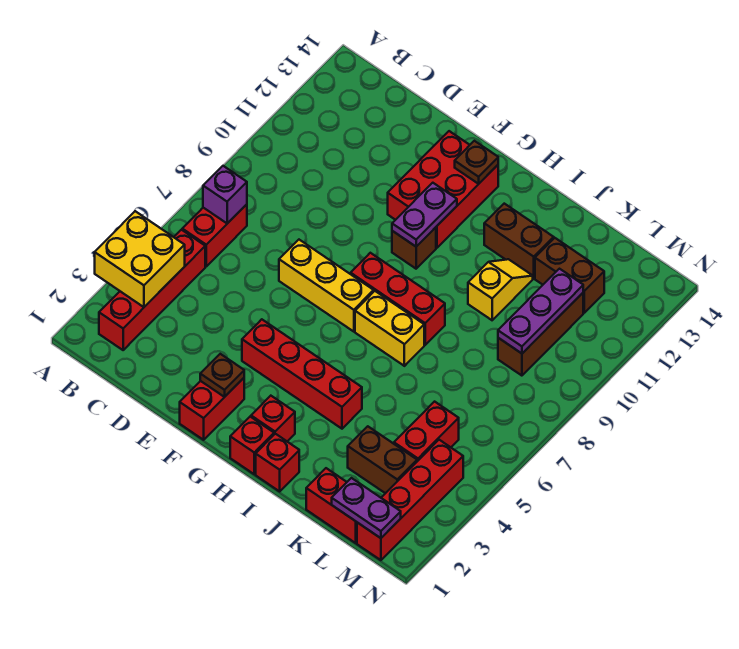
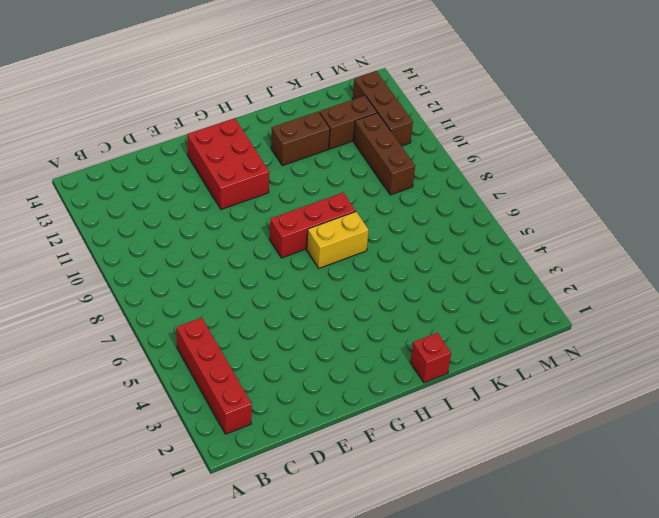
brown 1x3 brick [353,71,413,146] -> none
none -> red 1x2 brick [182,204,247,266]
none -> yellow 1x3 brick [279,240,374,332]
none -> red 1x2 brick [180,378,244,440]

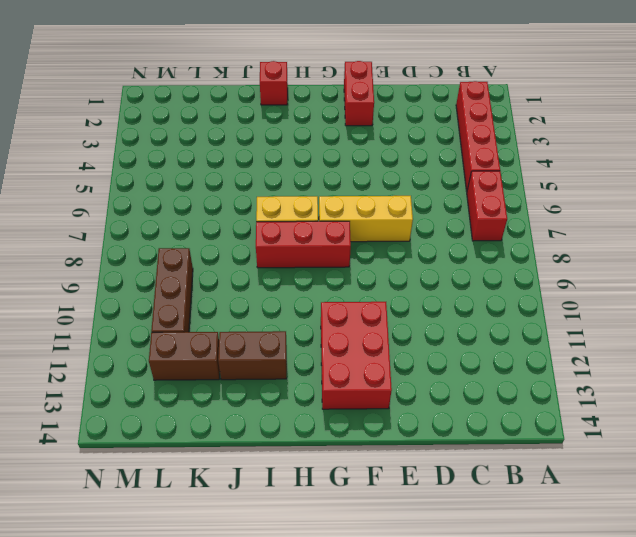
none -> red 1x4 brick [242,319,362,429]
none -> brown 1x1 brick [392,227,436,269]
none -> red 1x1 brick [230,417,274,474]

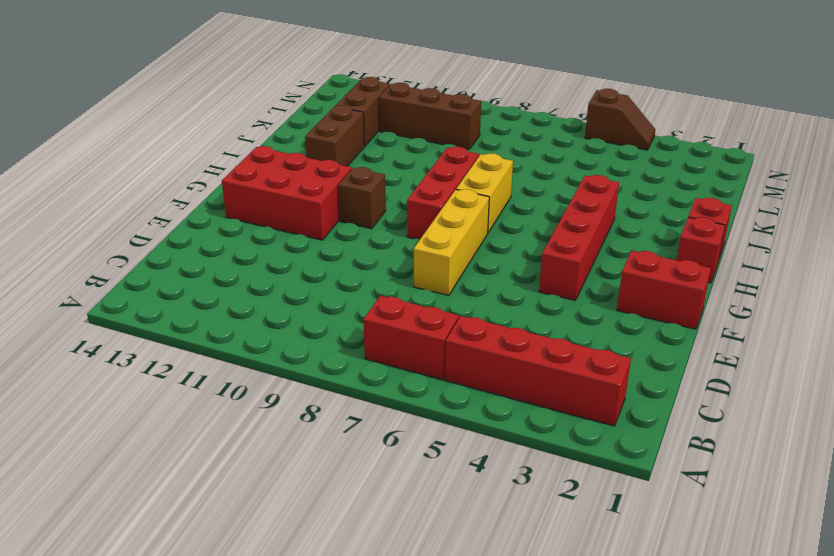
brown 1x2 slope [585,89,655,150] -> none
none -> red 1x1 brick [251,396,295,441]
none -> yellow 1x2 slope [468,259,533,320]
none -> red 1x2 brick [306,468,357,543]

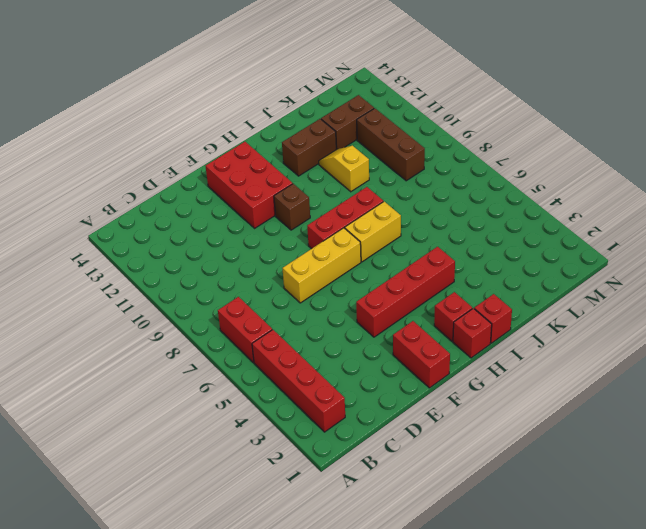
none -> red 1x2 brick [306,468,357,543]
none -> brown 1x2 brick [348,426,417,493]
none -> red 1x2 brick [394,402,459,461]

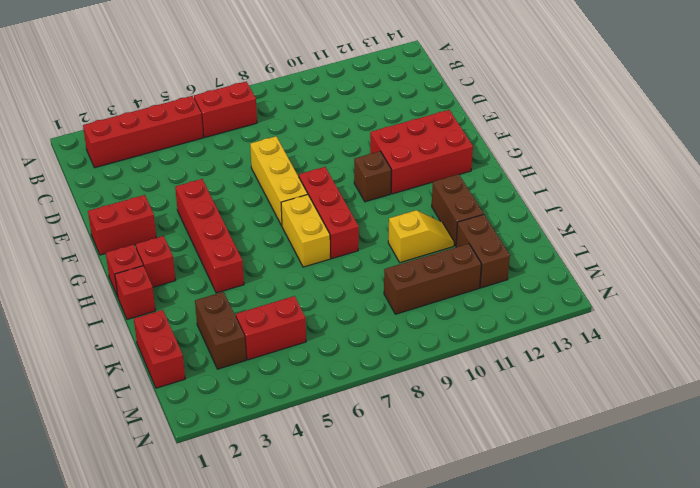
none -> red 1x4 brick [357,440,463,560]
none -> yellow 2x2 brick [95,211,185,307]
none -> purple 1x1 brick [203,166,247,223]

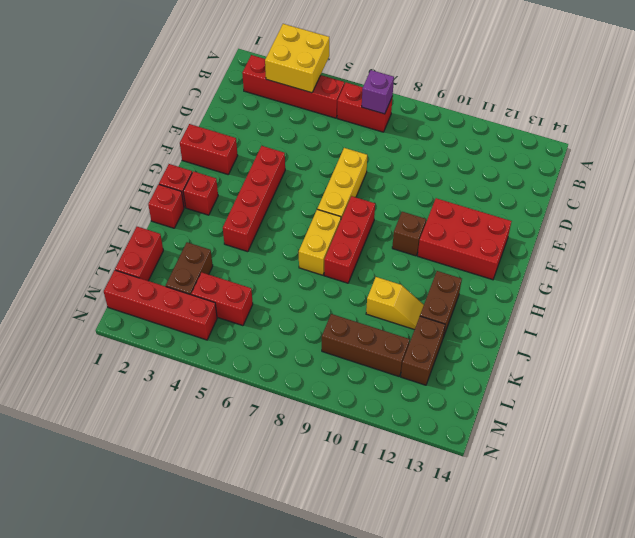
none -> brown 1x1 plate [200,354,244,397]
none -> purple 1x2 plate [392,183,457,247]
none -> brown 1x1 plate [455,141,498,184]

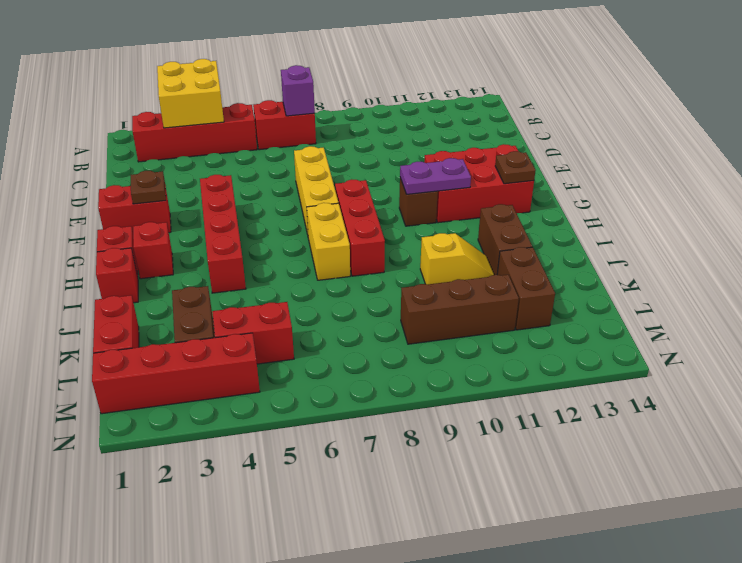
none -> purple 1x2 plate [332,478,401,538]
none -> purple 1x3 plate [498,269,583,353]

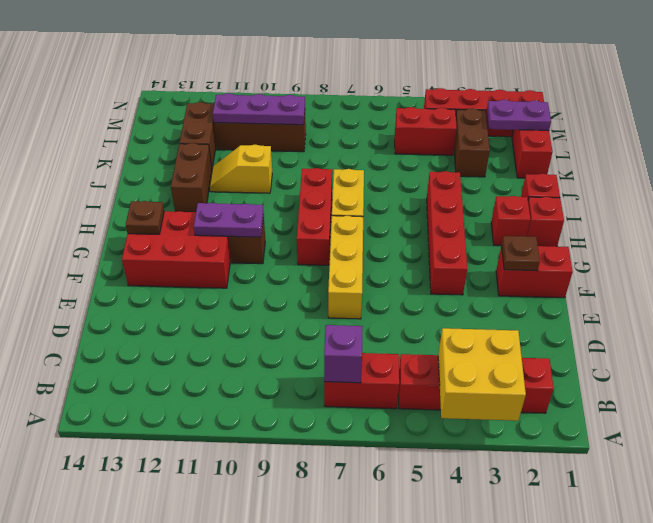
purple 1x2 plate [487,100,551,131] -> purple 1x2 plate turned to [332,478,401,538]

